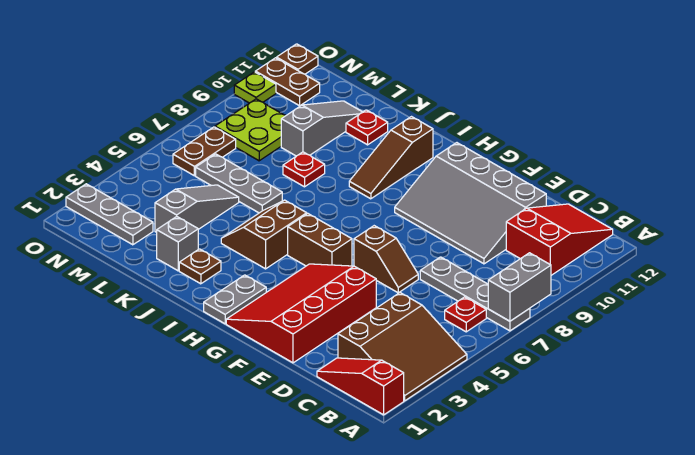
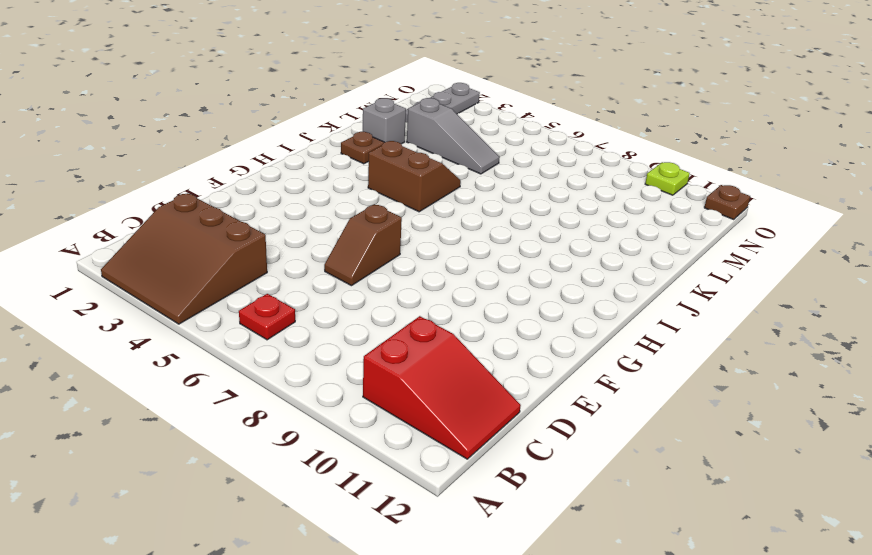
none -> red 1x3 slope [317,358,404,415]
none -> grey 1x4 plate [420,257,530,331]
none -> grey 3x4 slope [395,143,546,264]

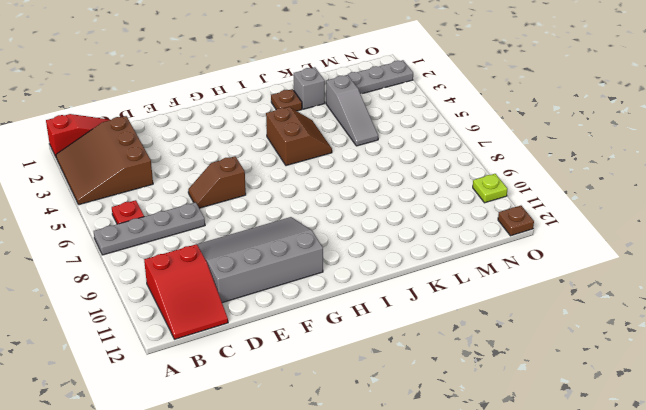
none -> red 3x4 slope [226,264,376,363]
none -> brown 1x2 brick [288,214,352,266]
none -> grey 1x2 plate [204,275,266,324]

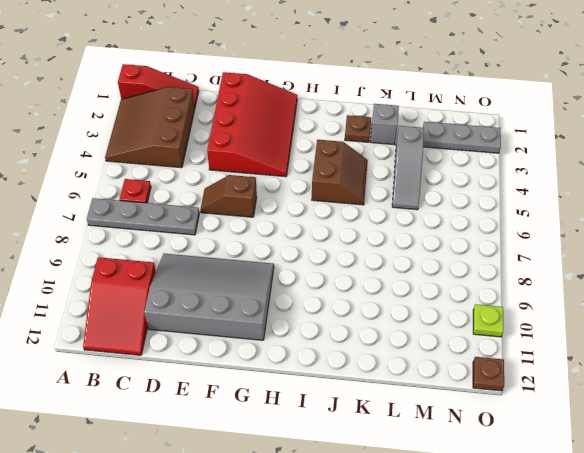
none -> brown 1x2 brick [288,214,352,266]
none -> grey 1x2 plate [204,275,266,324]
none -> brown 1x3 slope [349,117,433,199]

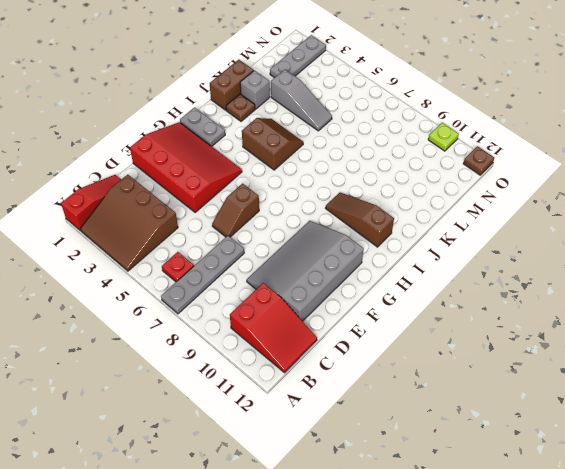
brown 1x2 brick [210,60,254,110] -> brown 1x2 brick moved to [288,214,352,266]
none -> grey 1x3 plate [196,154,282,213]
none -> red 1x1 plate [283,152,325,187]
none -> red 1x1 plate [346,110,388,145]

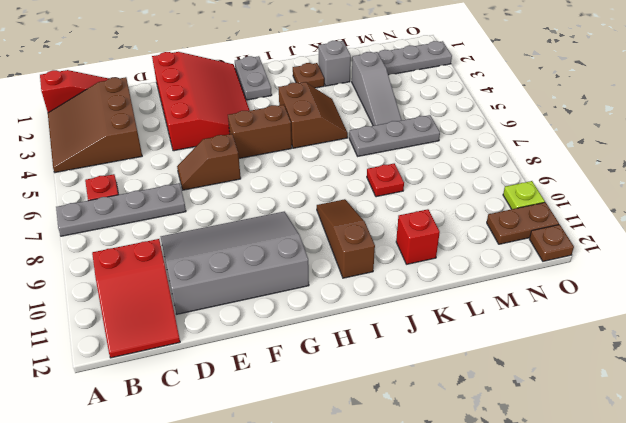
red 1x1 brick [396,209,440,264] -> red 1x1 plate [346,110,388,145]
none -> grey 1x3 slope [281,101,362,156]
none -> lime 2x2 plate [215,99,286,161]
none -> brown 1x2 plate [173,127,236,176]

